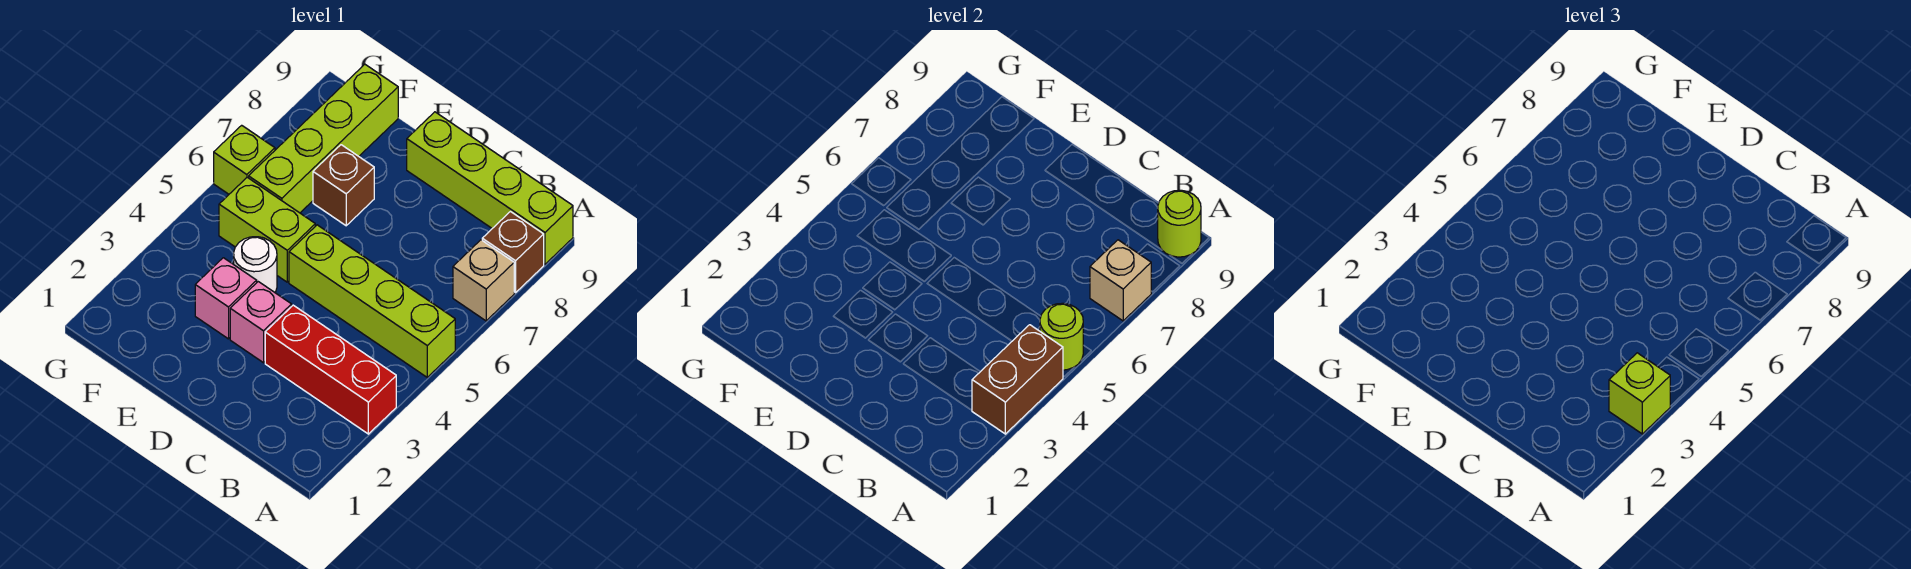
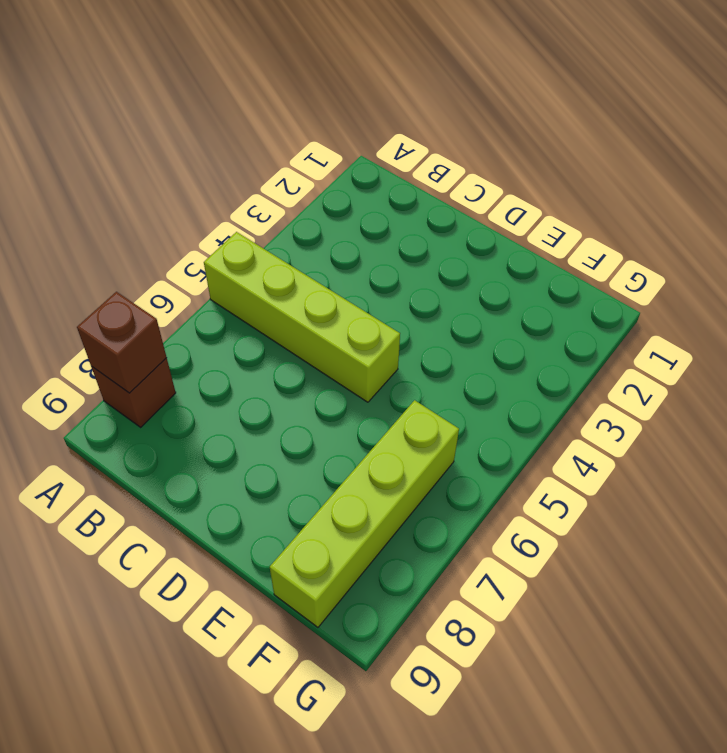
brown 1x1 brick [77,292,167,393] -> brown 1x1 brick moved to [313,145,374,226]
none -> red 1x3 brick [265,305,396,434]
none -> tan 1x1 brick [453,240,514,321]
none -> lime 1x4 brick [407,112,573,264]

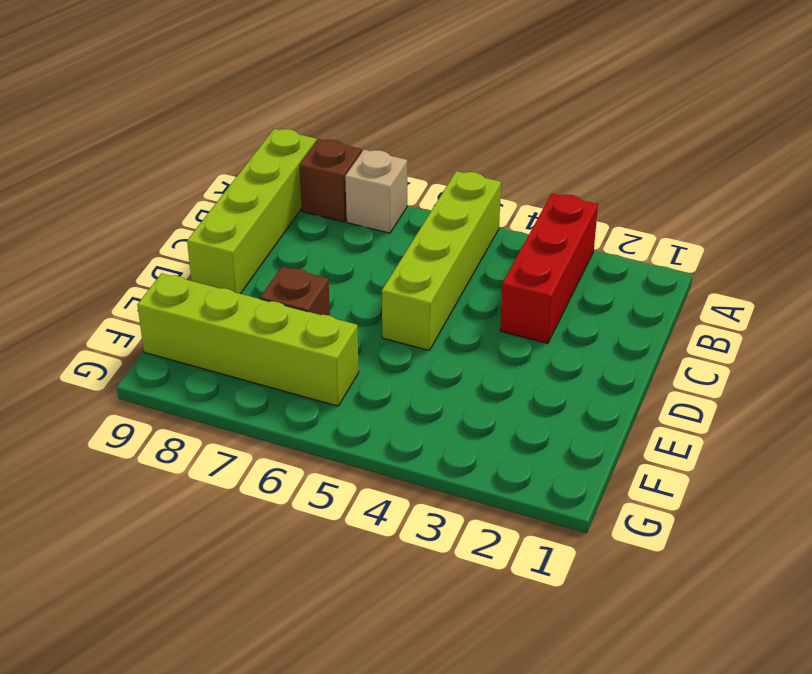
none -> pink 1x1 brick [230,282,292,363]
none -> pink 1x1 brick [195,258,257,339]
none -> white 1x1 round brick [234,237,277,293]

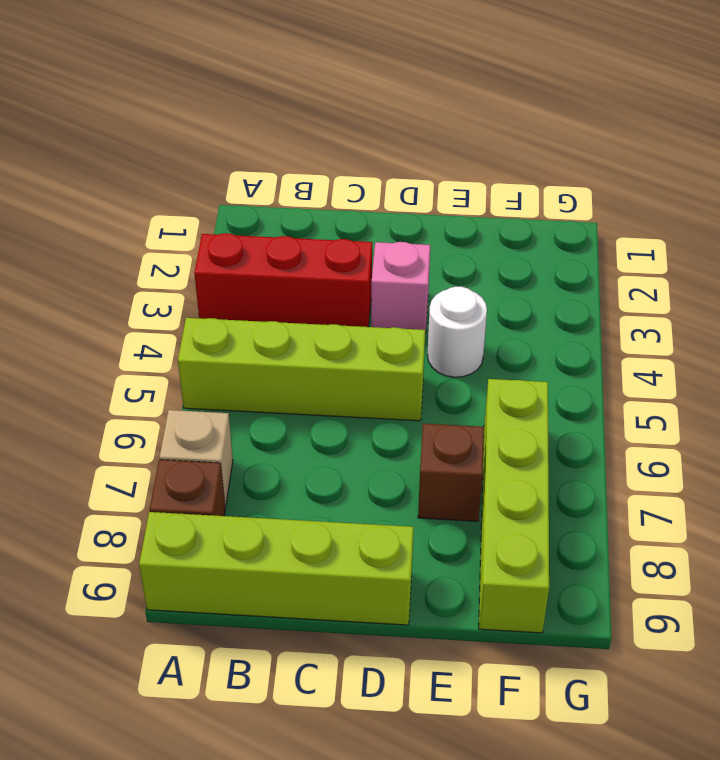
none -> pink 1x1 brick [195,258,257,339]
none -> lime 1x2 brick [219,177,315,282]
none -> lime 1x1 brick [214,125,275,194]

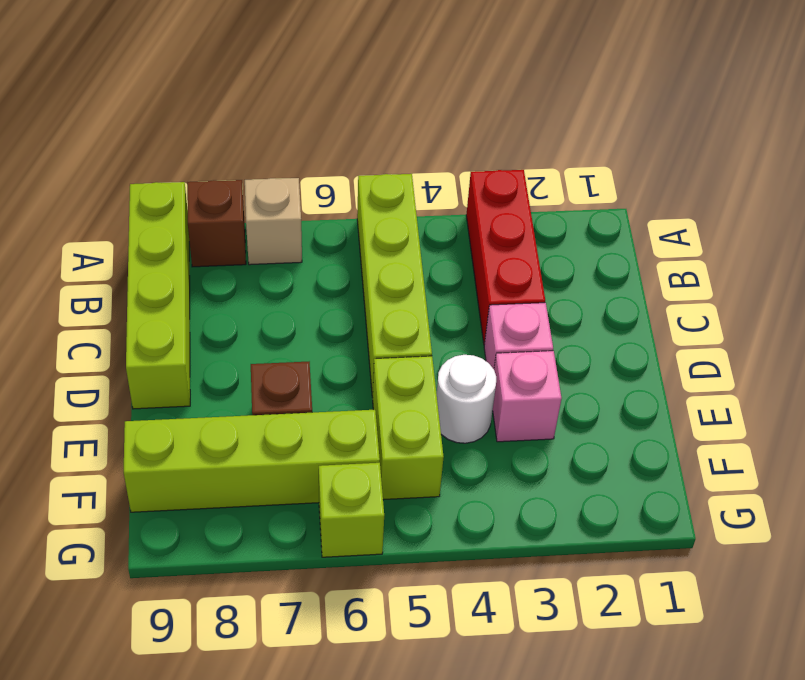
none -> brown 1x2 brick [972,325,1063,434]
none -> lime 1x1 round brick [1040,303,1083,370]
none -> tan 1x1 brick [1090,240,1151,321]

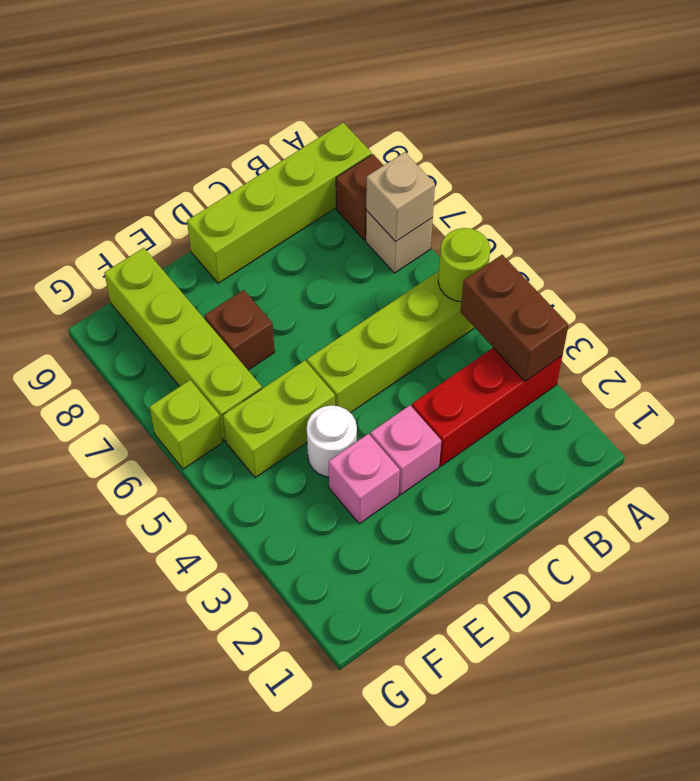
none -> lime 1x1 round brick [1158,190,1201,257]
none -> lime 1x1 brick [1609,353,1670,434]

